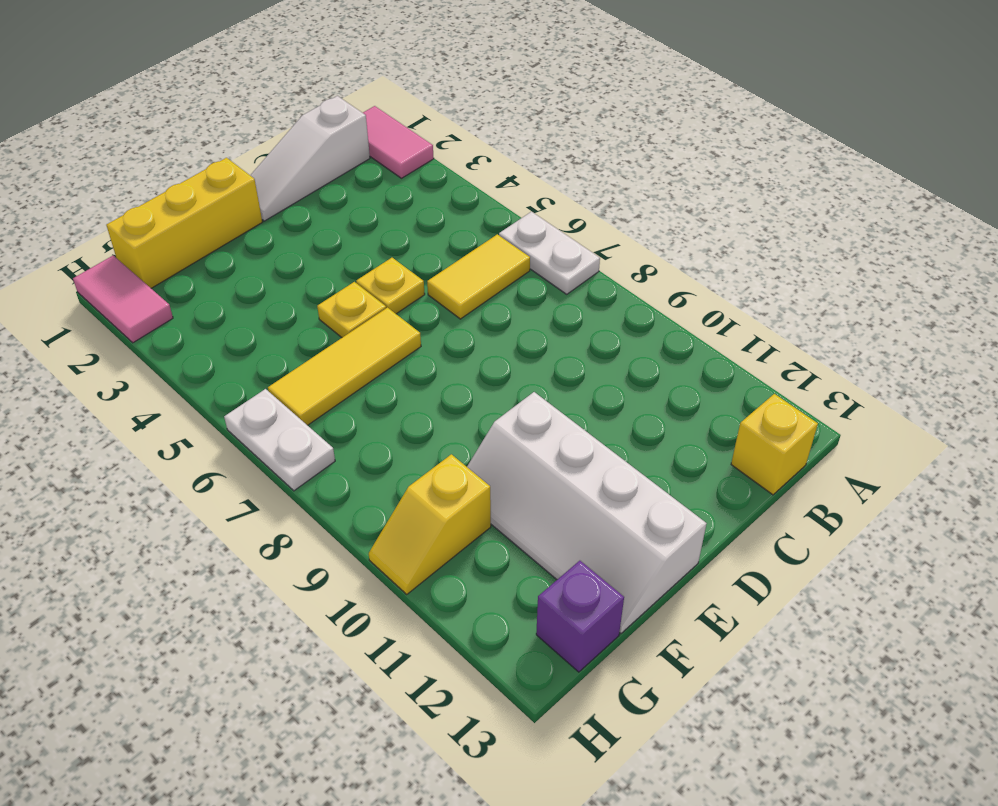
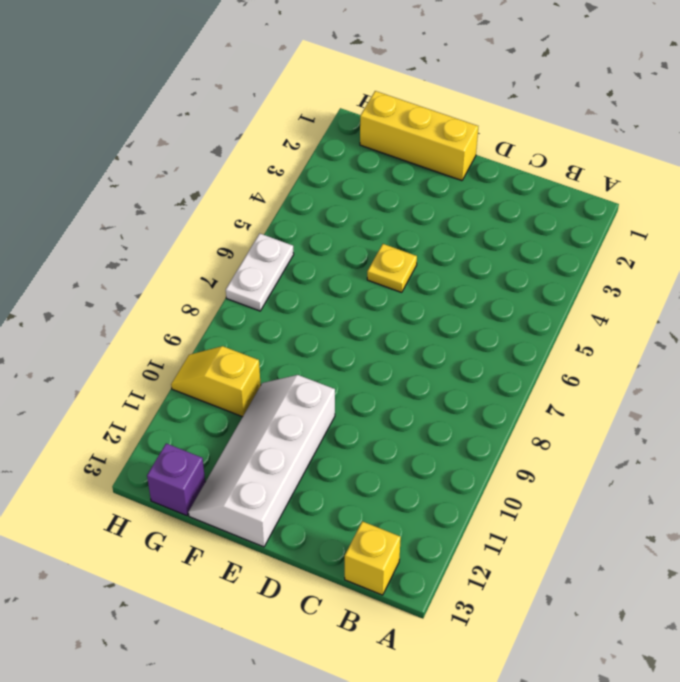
none -> pink 1x2 tile [363,106,434,178]
none -> white 1x2 plate [499,212,600,294]
none -> white 1x3 slope [250,96,370,221]

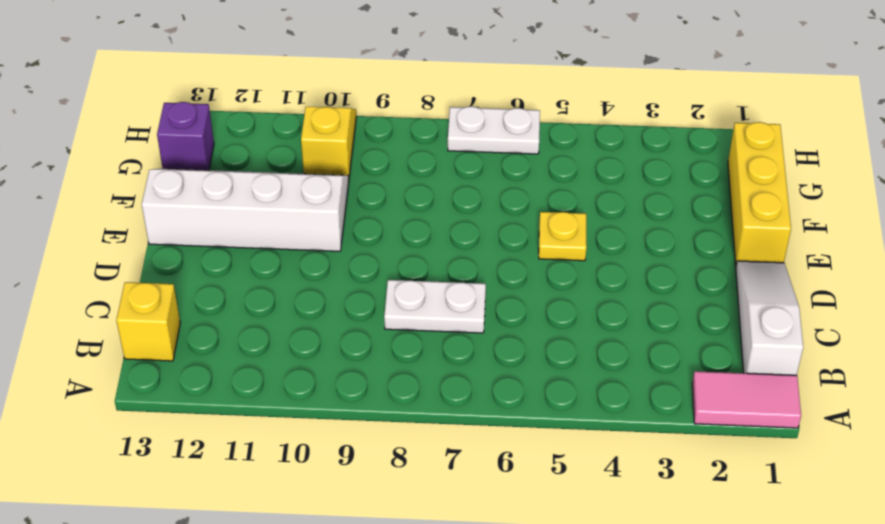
white 1x2 plate [384,280,486,333] -> white 1x2 plate moved to [499,212,600,294]
none -> yellow 1x2 tile [427,234,530,319]
none -> yellow 1x1 plate [356,258,425,314]
none -> yellow 1x3 tile [268,308,421,425]

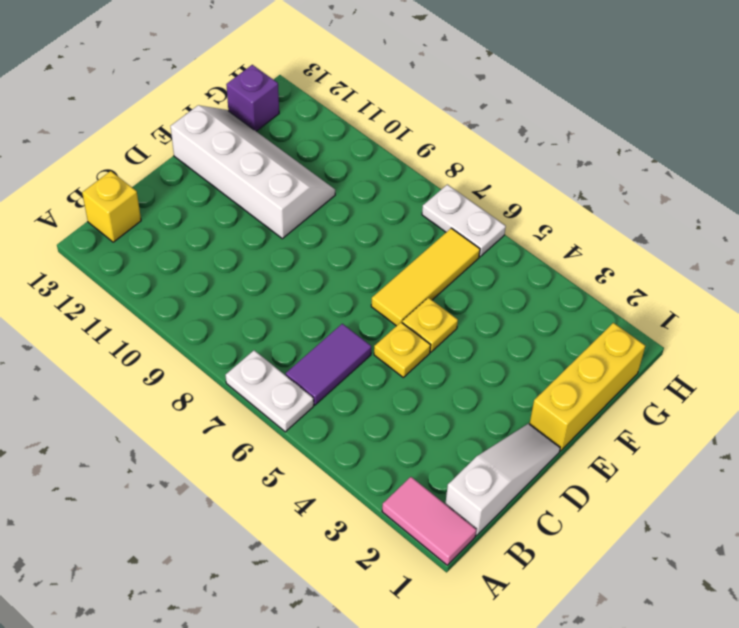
purple 1x2 tile [286,324,371,405] -> yellow 1x2 tile [427,234,530,319]
none -> yellow 1x2 slope [369,454,491,594]
none -> pink 1x2 tile [73,256,173,343]

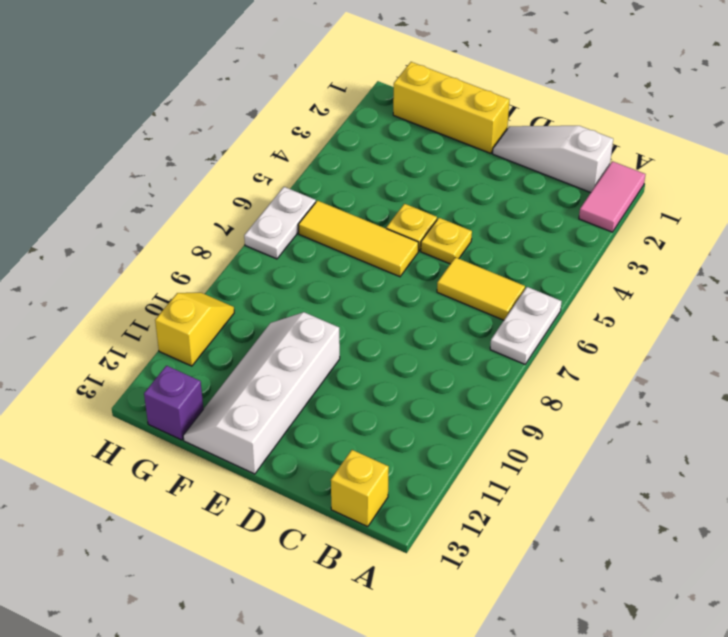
yellow 1x2 slope [155,293,234,366] -> yellow 1x2 slope turned to [369,454,491,594]
none -> pink 1x2 tile [73,256,173,343]

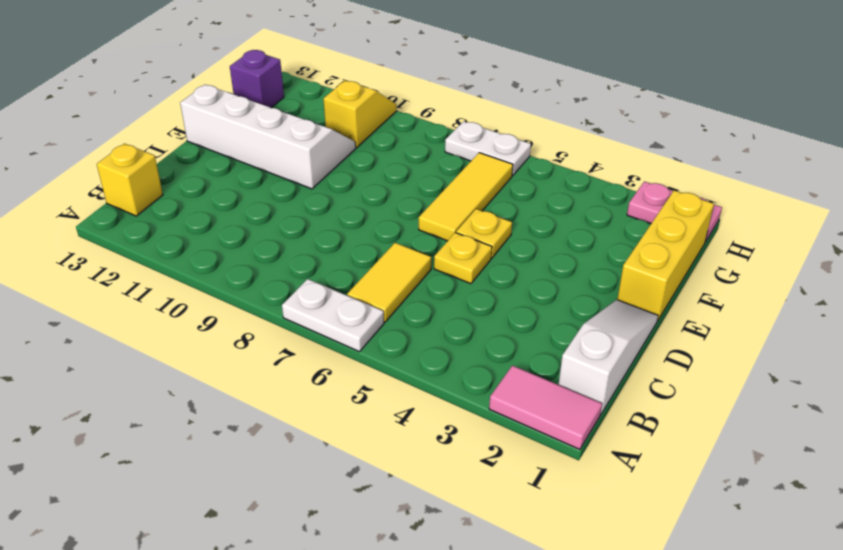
pink 1x2 plate [627,181,722,242] -> pink 1x2 tile [73,256,173,343]

